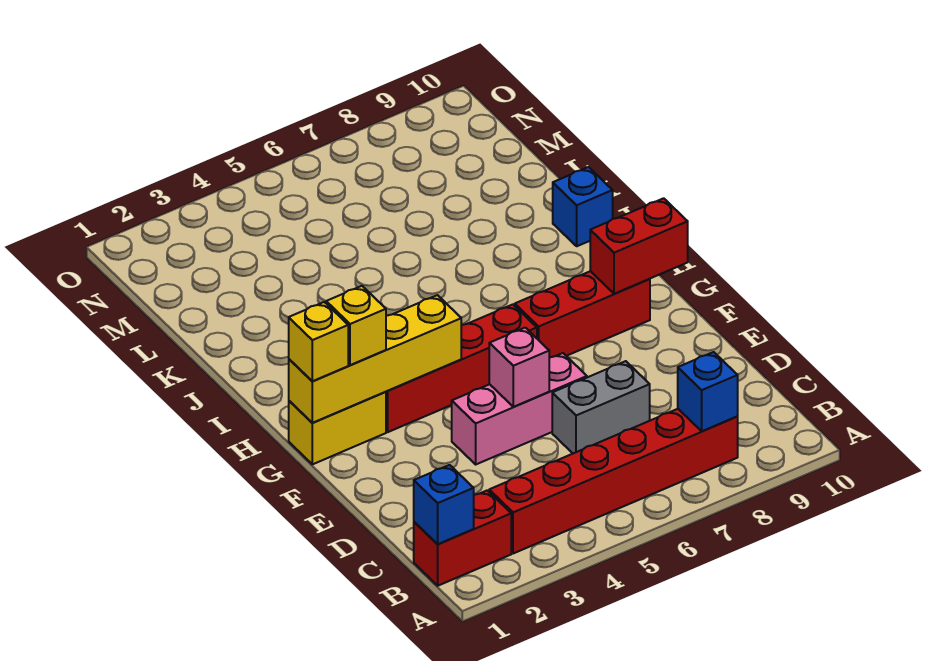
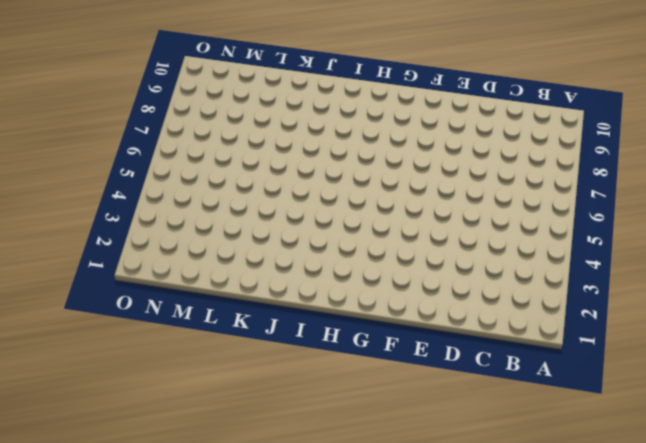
none -> red 1x2 brick [414,490,511,586]
none -> red 1x6 brick [489,409,738,554]
none -> grey 1x2 brick [552,361,650,453]

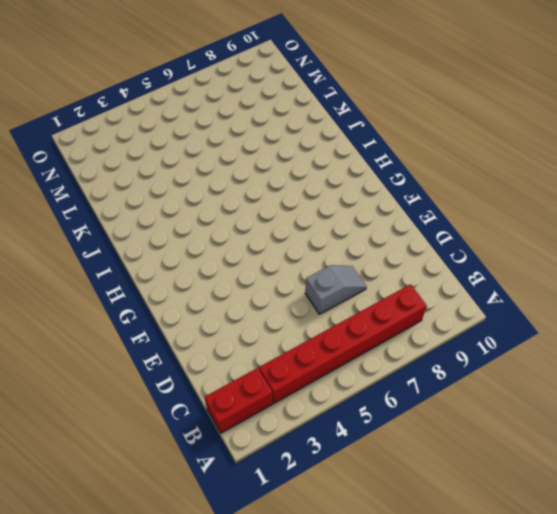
grey 1x2 slope [305,265,366,314] -> grey 1x2 brick [552,361,650,453]
none -> pink 1x3 brick [452,353,587,464]
none -> yellow 1x2 brick [289,392,386,464]
none -> red 1x4 brick [386,305,537,432]

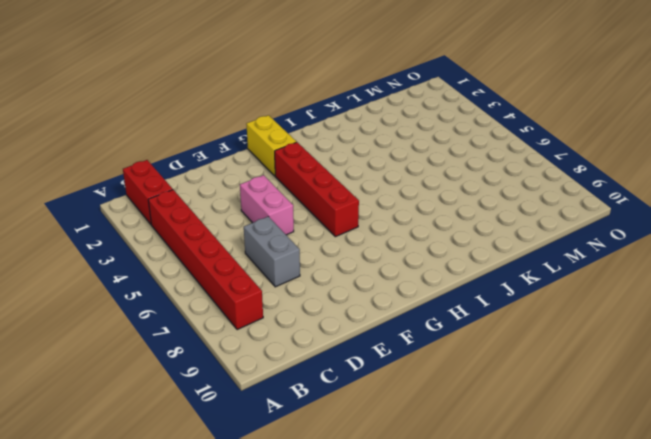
pink 1x2 brick [240,175,294,235] -> pink 1x3 brick [452,353,587,464]
none -> red 1x3 brick [515,271,650,358]
none -> blue 1x1 brick [553,167,613,246]
none -> blue 1x1 brick [414,465,474,544]

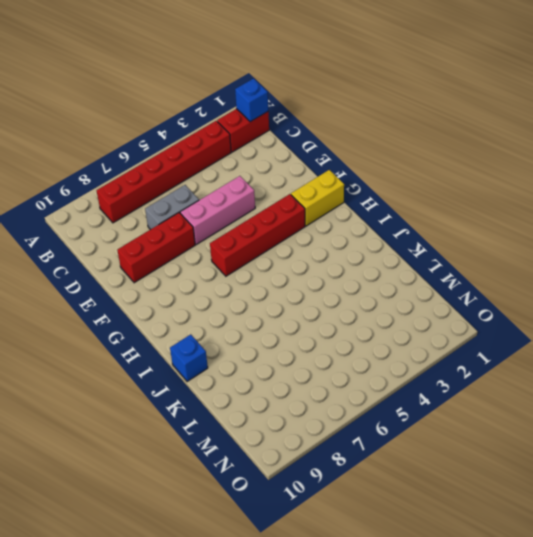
red 1x3 brick [117,213,195,283] -> red 1x3 brick moved to [515,271,650,358]
none -> blue 1x1 brick [678,352,738,431]
none -> pink 1x1 brick [489,328,549,407]
none -> yellow 1x4 brick [289,295,461,423]

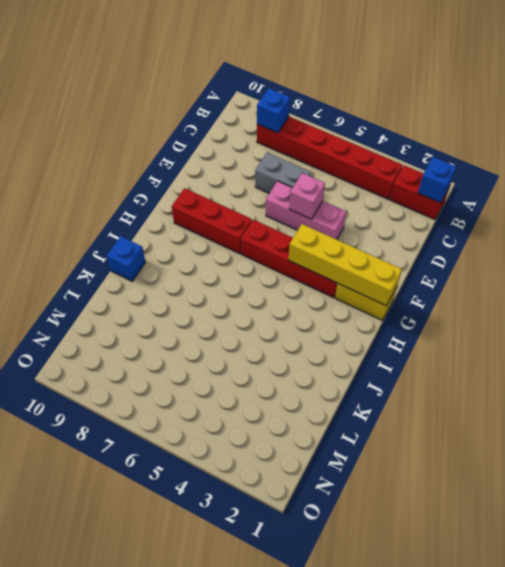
none -> red 1x2 brick [590,198,688,294]
none -> yellow 1x1 brick [289,302,348,381]
none -> yellow 1x1 brick [326,286,386,365]

